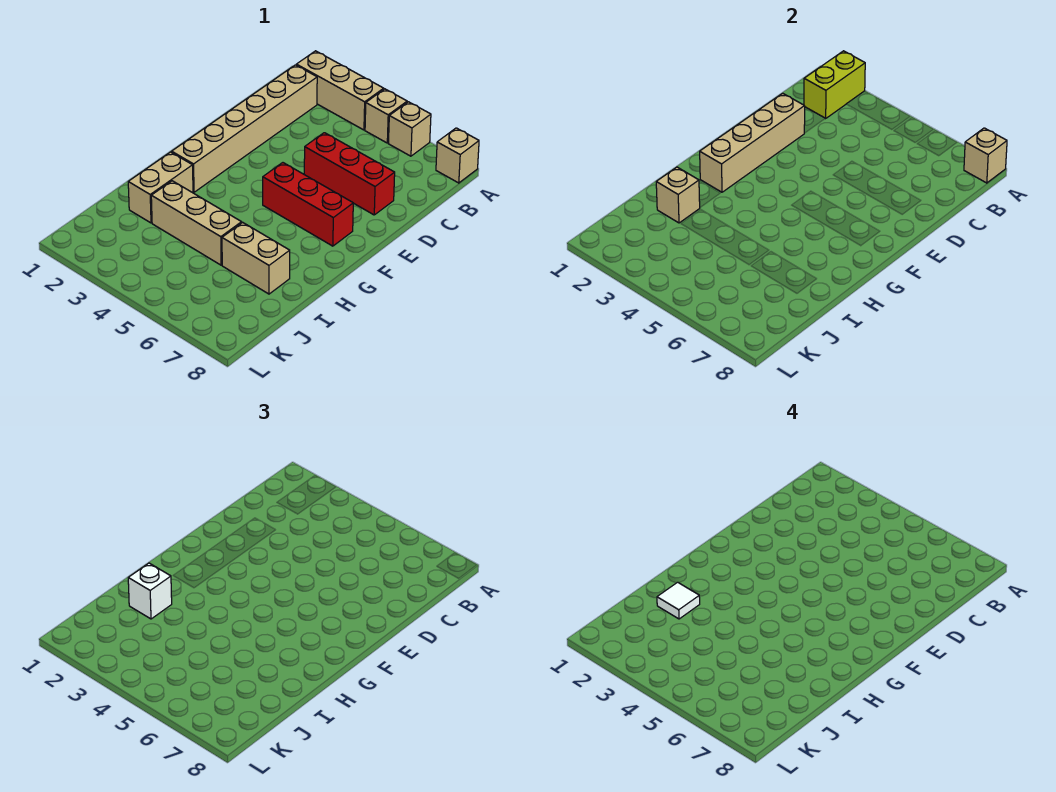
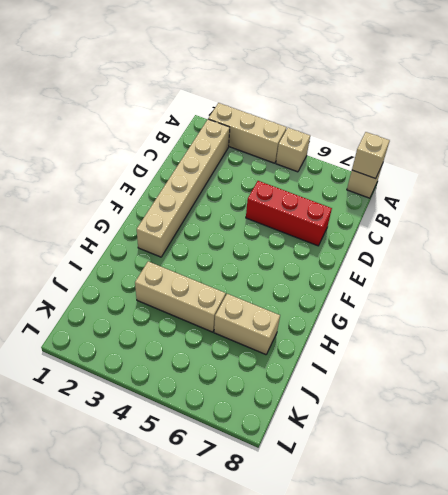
none -> tan 1x1 brick [388,102,431,156]
none -> red 1x3 brick [263,163,353,246]
none -> tan 1x2 brick [128,152,193,223]

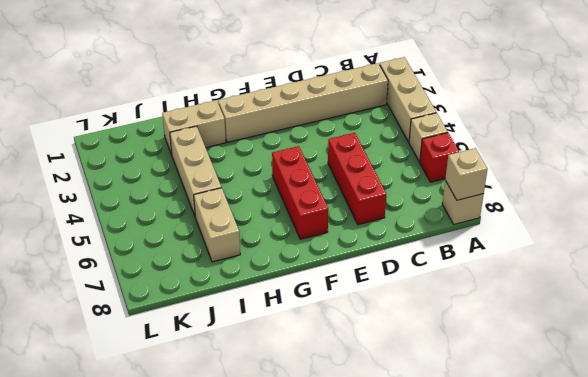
red 1x1 brick [420,133,459,182] -> tan 1x1 brick [388,102,431,156]
none -> lime 1x2 brick [804,51,865,119]
none -> tan 1x4 brick [700,93,805,192]
none -> tan 1x1 brick [656,167,700,223]

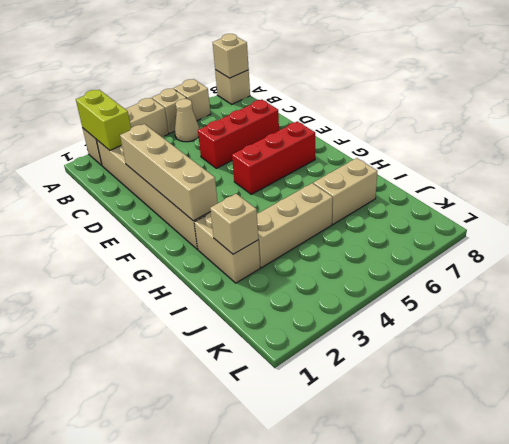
tan 1x1 cone [175,99,199,142] -> none
none -> white 1x1 brick [128,563,172,619]
none -> white 1x1 tile [657,582,700,619]

